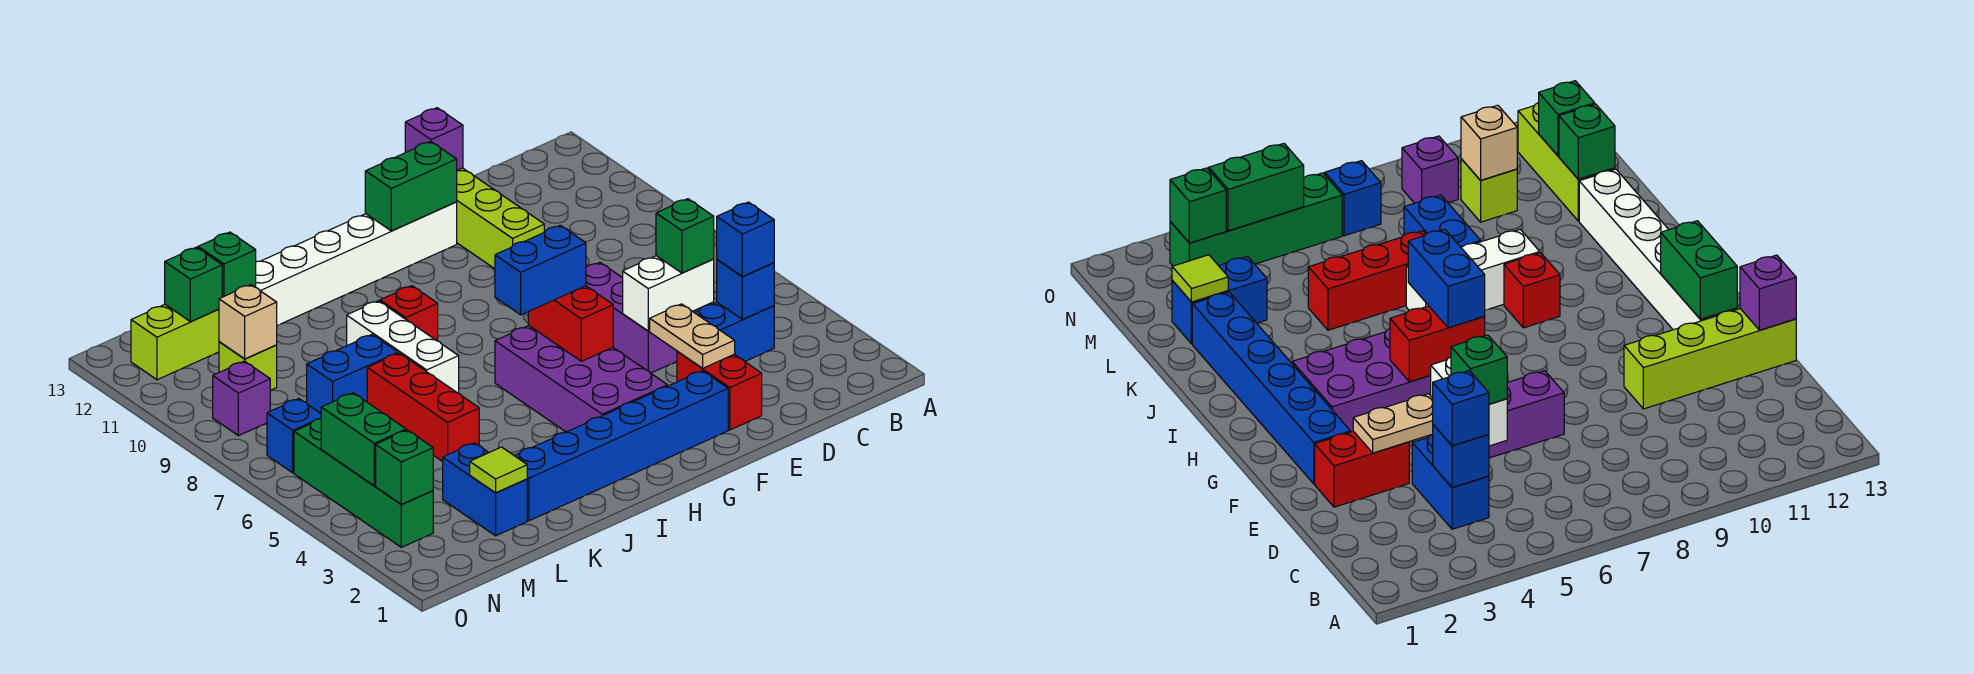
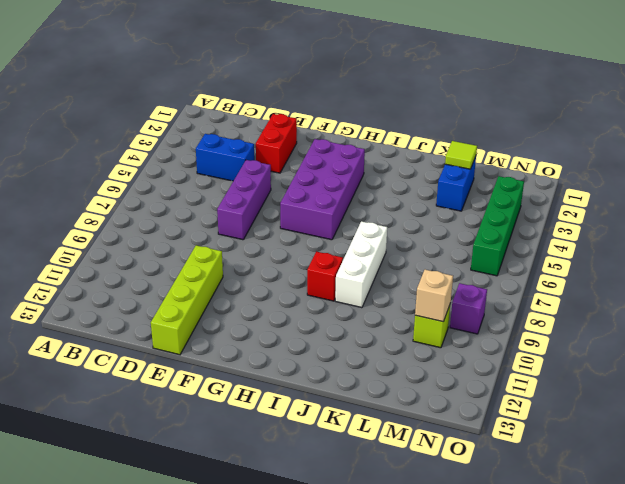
none -> blue 1x6 brick [514,371,728,521]
none -> white 1x6 brick [256,202,457,325]
none -> red 1x3 brick [367,353,479,462]
none -> blue 1x2 brick [307,335,398,413]

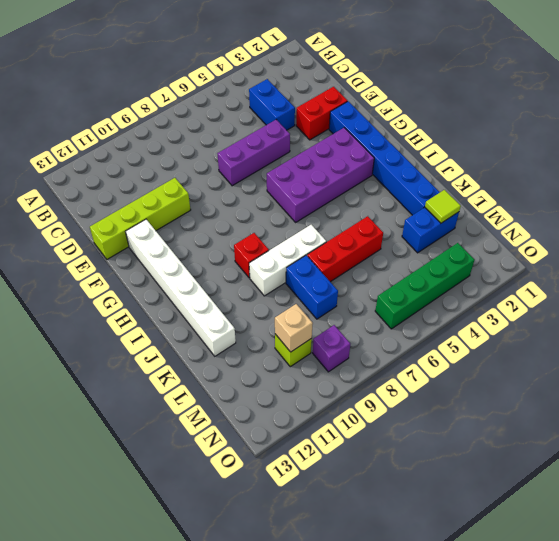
none -> lime 1x3 brick [131,305,219,380]
none -> blue 1x1 brick [267,399,321,473]
none -> blue 1x1 brick [717,260,774,320]
none -> white 1x2 brick [623,256,714,331]

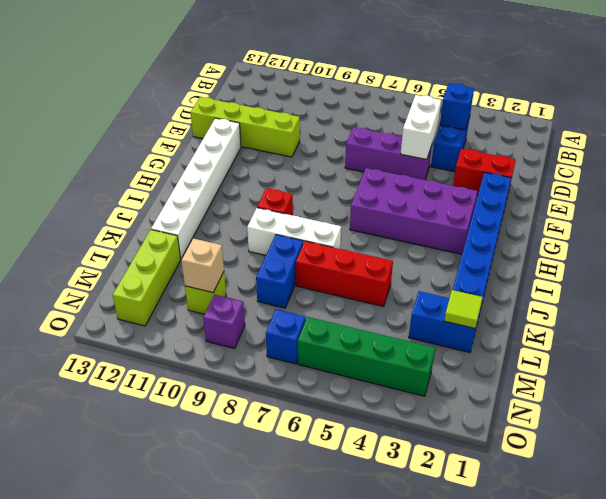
none -> tan 1x2 plate [650,304,735,368]
none -> purple 1x1 brick [405,108,463,170]
none -> green 1x2 brick [365,141,457,231]
none -> red 1x2 brick [528,286,613,361]

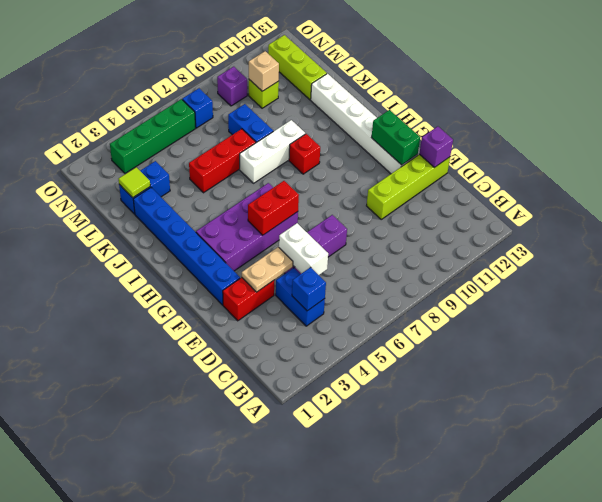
none -> green 1x1 brick [198,232,256,297]
none -> green 1x1 brick [165,247,222,322]
none -> green 1x1 brick [376,430,433,504]
none -> green 1x2 brick [321,393,406,486]

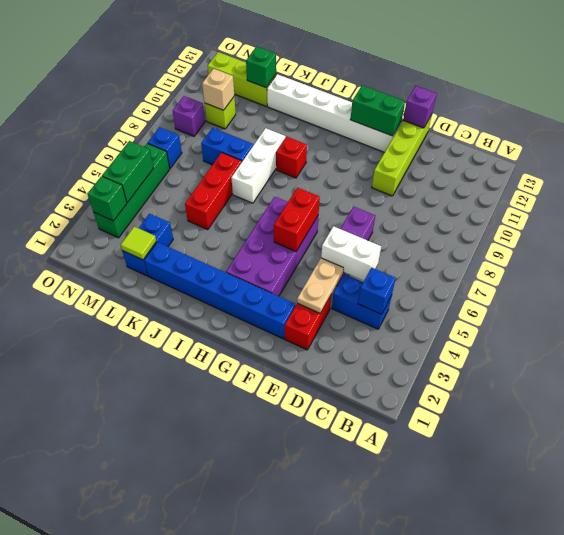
none -> green 1x1 brick [165,247,222,322]
none -> blue 1x1 brick [717,202,774,277]
none -> green 1x1 brick [656,199,714,273]
none -> blue 1x2 brick [495,225,586,315]

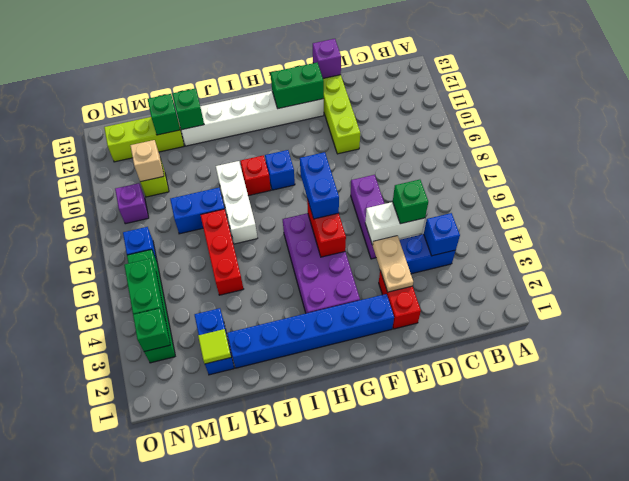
blue 1x2 brick [300,152,339,219] -> blue 1x2 brick turned to [495,225,586,315]
blue 1x1 brick [265,150,295,190] -> blue 1x1 brick moved to [717,202,774,277]
green 1x1 brick [173,88,204,130] -> green 1x1 brick moved to [165,247,222,322]

